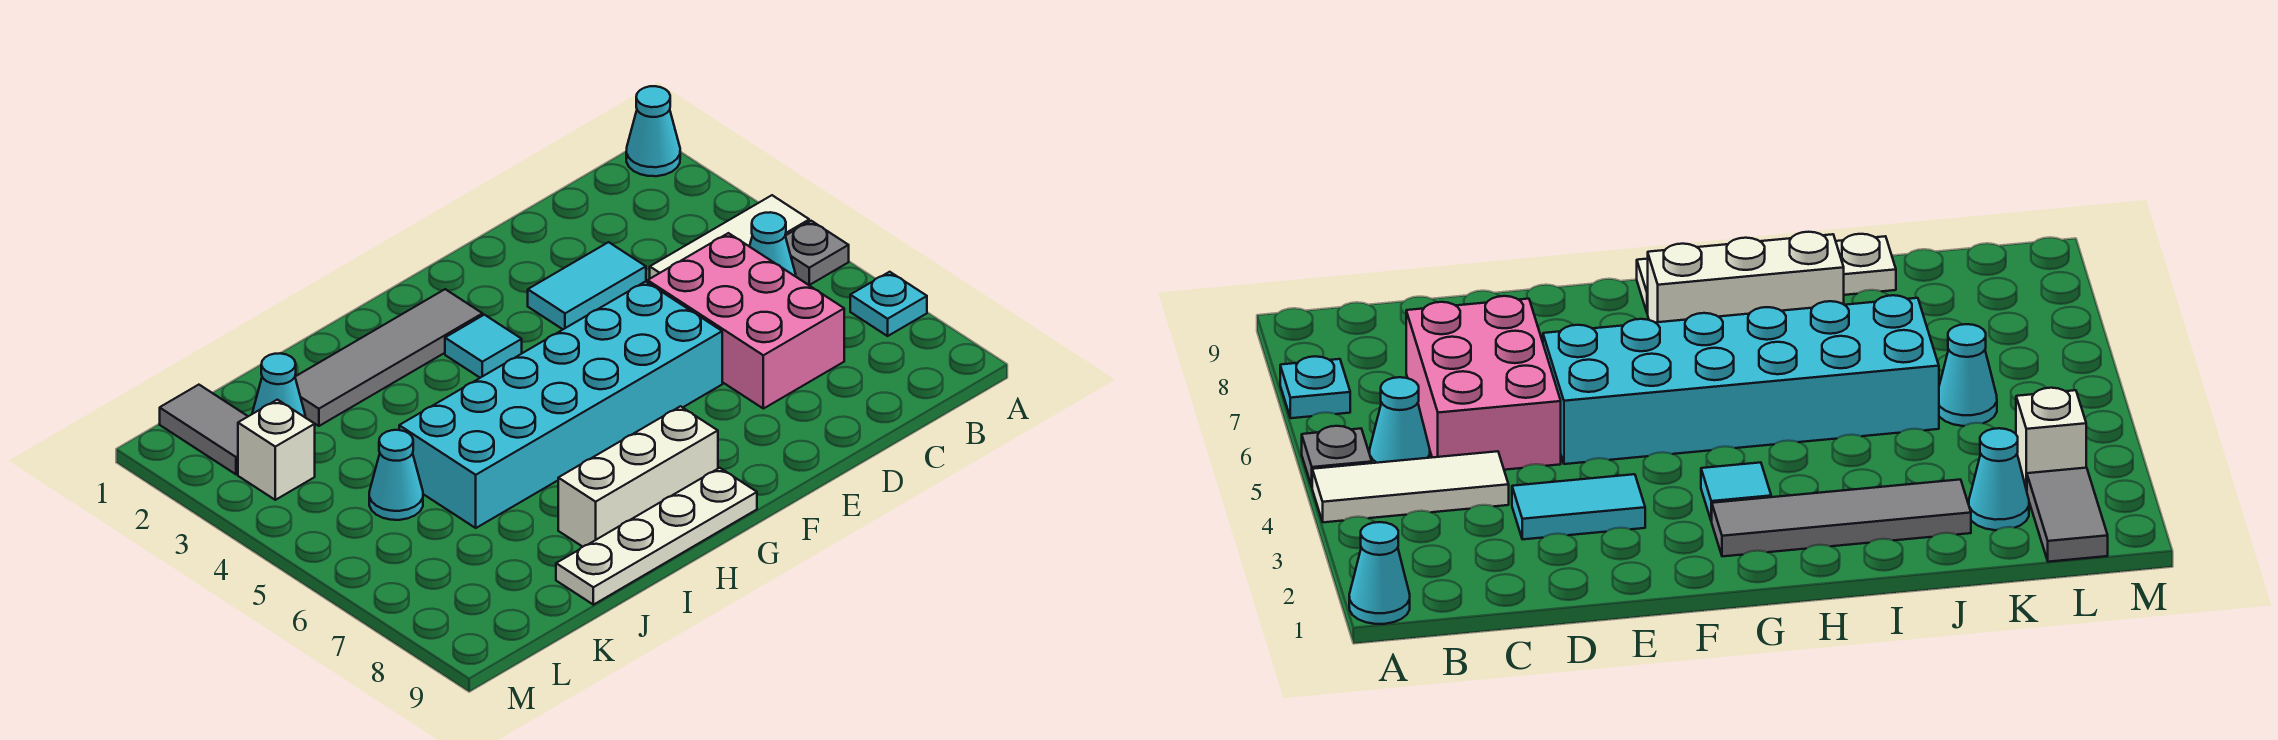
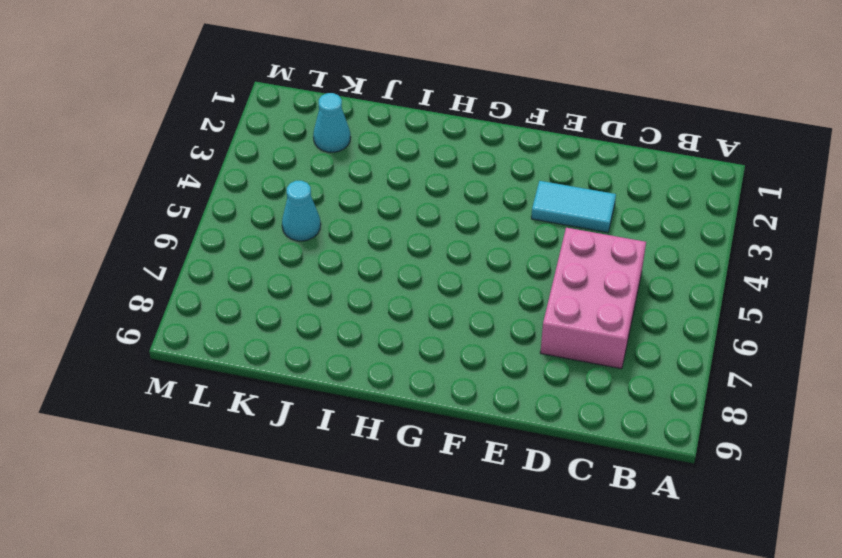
none -> cyan 1x1 cone [626,86,680,176]
none -> white 1x3 tile [650,195,809,278]
none -> grey 1x1 plate [786,221,849,285]

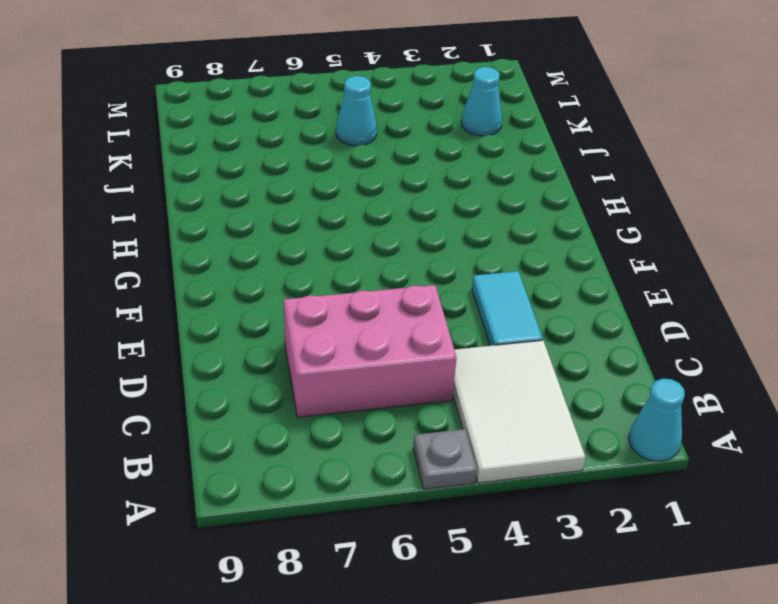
white 2x3 tile [453,340,585,483] -> white 1x3 tile [650,195,809,278]
none -> cyan 1x1 plate [850,272,927,336]
none -> cyan 1x1 cone [749,212,796,276]
none -> cyan 2x6 brick [399,281,722,528]

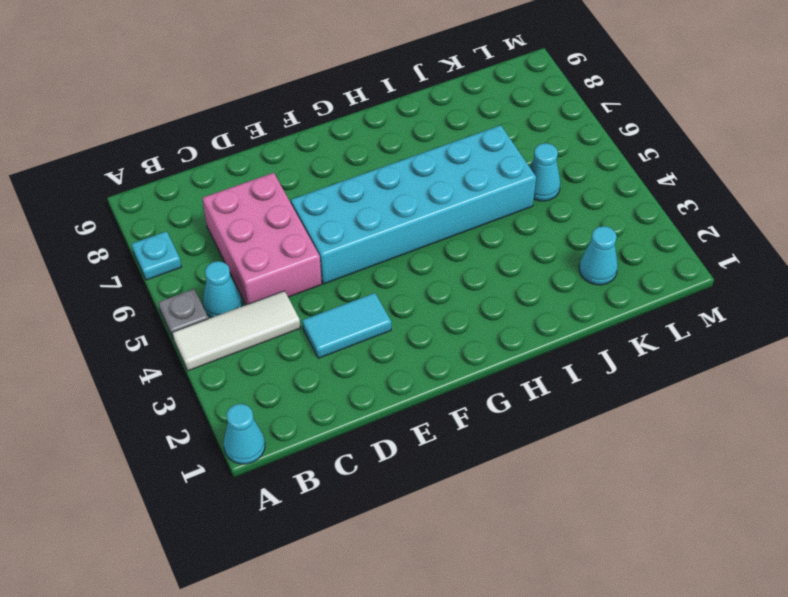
none -> grey 1x4 tile [295,289,483,426]
none -> cyan 1x1 tile [445,315,522,378]
none -> white 1x3 brick [558,406,718,547]

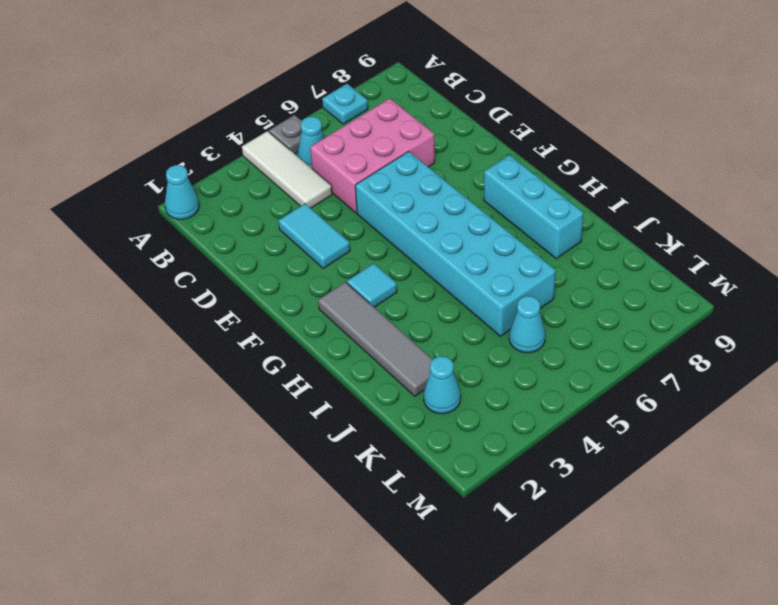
cyan 1x3 brick [484,155,583,259] -> white 1x3 brick [558,406,718,547]
none -> white 1x4 plate [556,468,757,605]
none -> grey 1x2 tile [160,385,248,474]
none -> white 1x1 brick [238,400,315,500]

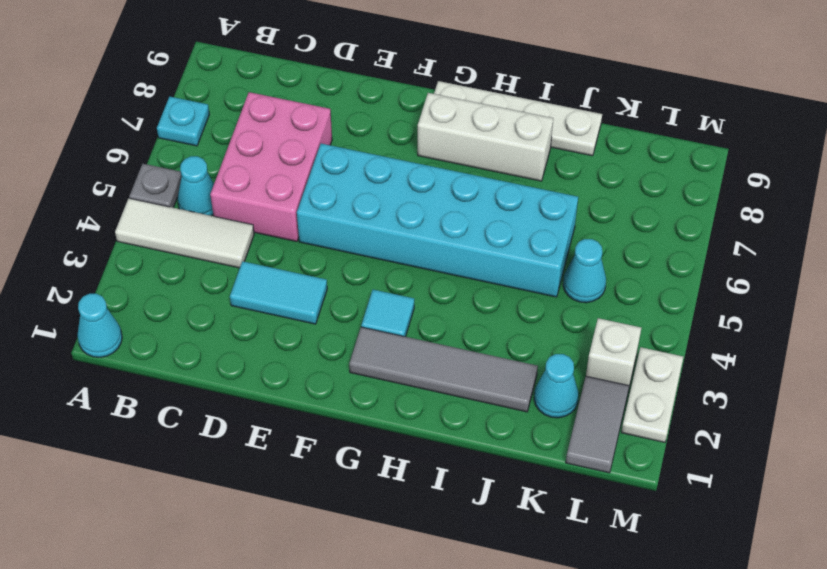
white 1x2 plate [621,347,683,442] -> none

